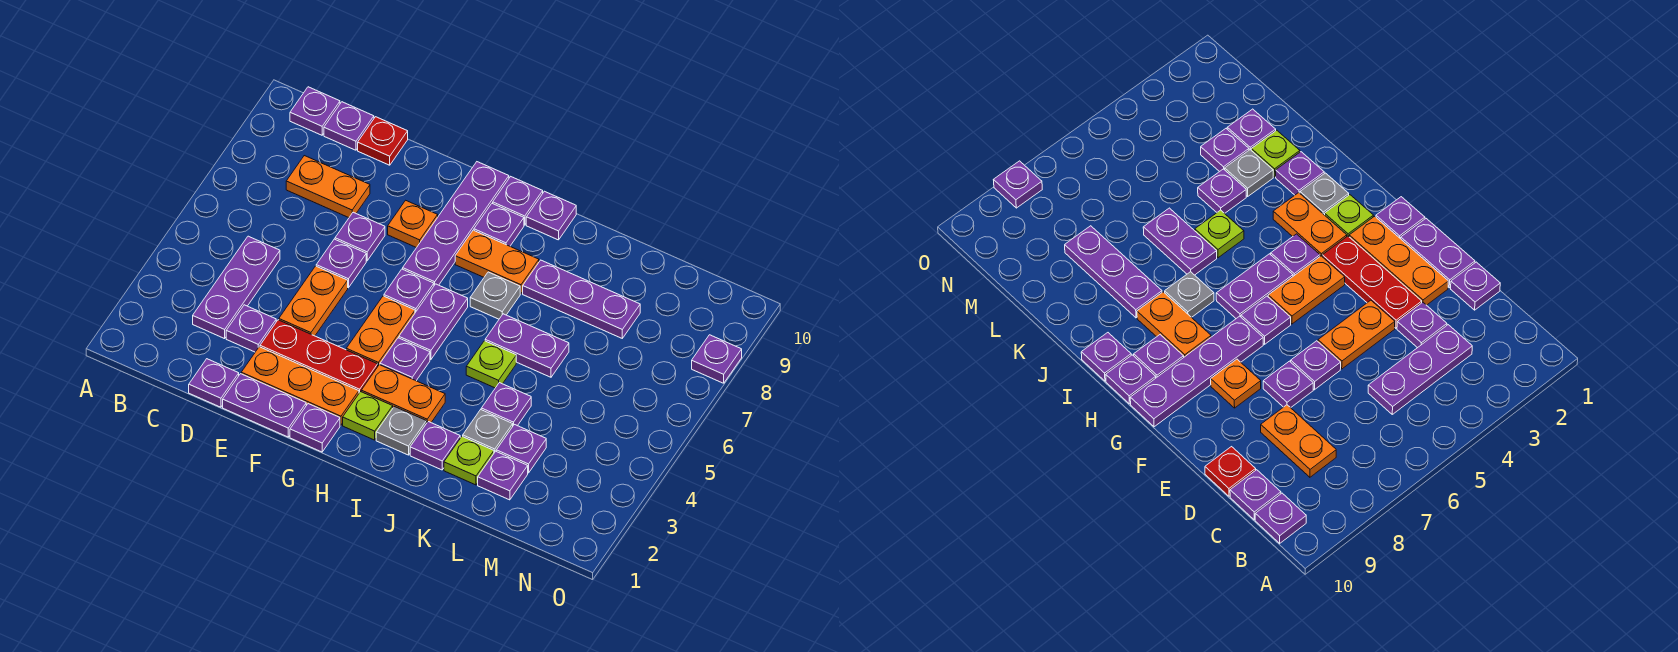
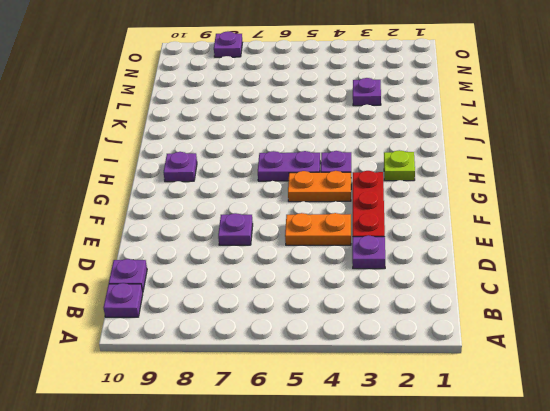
none -> purple 1x3 plate [193,236,280,339]
none -> orange 1x2 plate [286,156,370,218]
none -> purple 1x1 plate [189,359,239,407]
none -> red 1x1 plate [358,117,408,165]

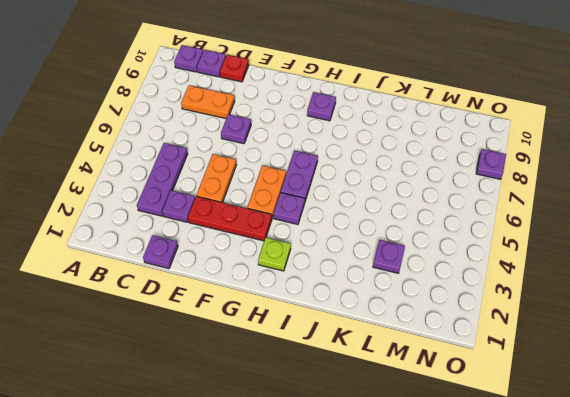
none -> purple 1x2 plate [223,374,306,437]
none -> orange 1x3 plate [241,347,359,425]
none -> purple 1x1 plate [316,239,366,288]
none -> orange 1x1 plate [388,200,438,248]

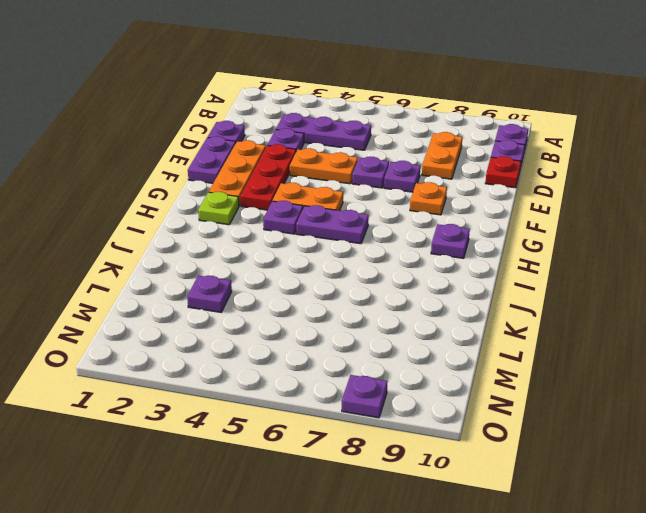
none -> purple 1x1 plate [290,404,340,452]
none -> purple 1x1 plate [384,269,434,313]
none -> purple 1x4 plate [403,162,509,285]
none -> orange 1x2 plate [361,365,445,423]

